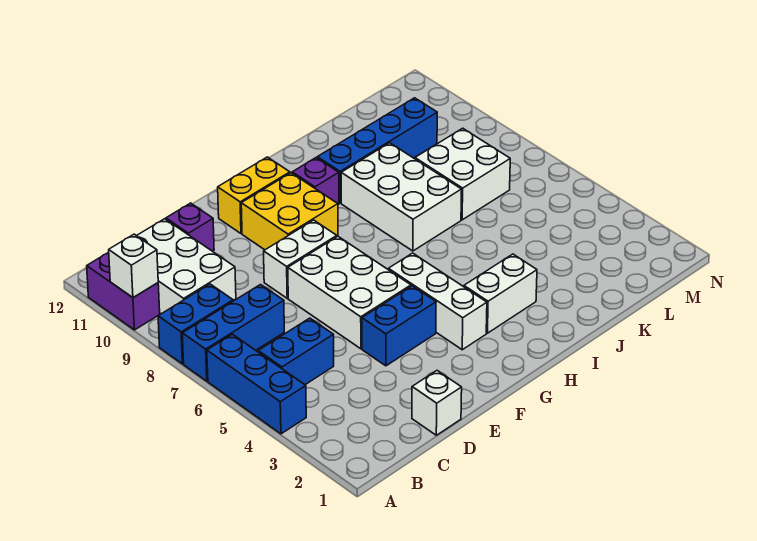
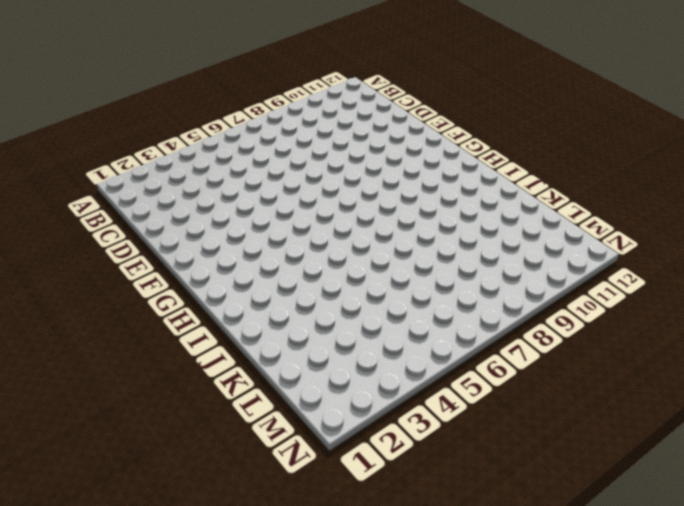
none -> blue 1x3 brick [207,334,306,434]
none -> blue 1x3 brick [182,285,284,381]
none -> blue 1x2 brick [158,284,233,364]

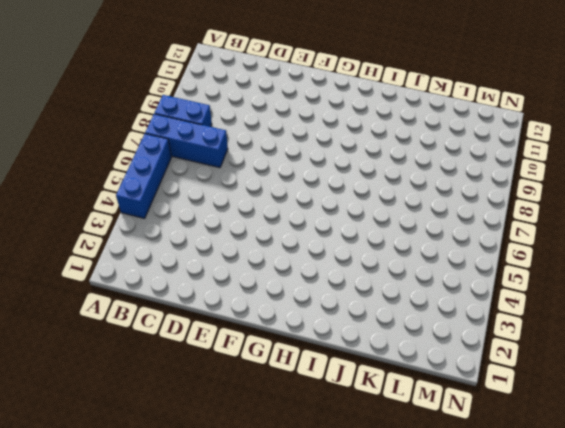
none -> purple 1x2 brick [87,252,160,330]
none -> blue 1x2 brick [258,318,334,385]
none -> white 2x3 brick [137,219,236,314]

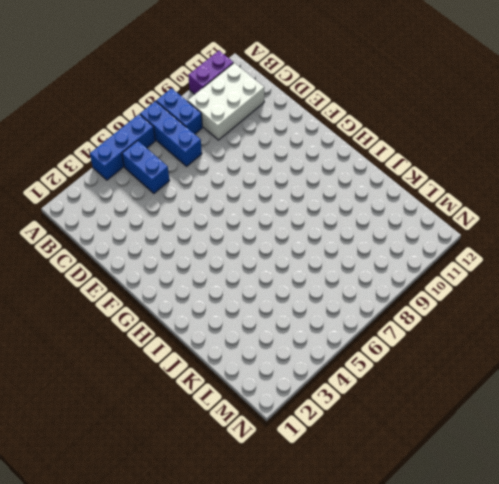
none -> white 1x1 brick [412,371,462,435]
none -> purple 1x1 brick [166,203,214,251]
none -> blue 1x2 brick [362,286,436,366]

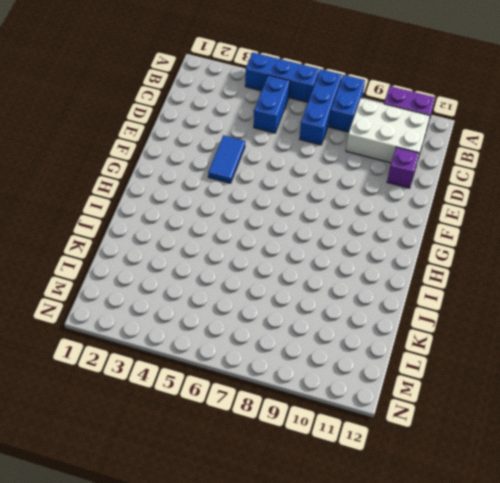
blue 1x2 tile [208,135,245,183] -> blue 1x2 brick [362,286,436,366]
none -> white 1x1 brick [412,371,462,435]
none -> white 2x3 brick [288,237,411,349]
none -> white 1x2 brick [264,220,337,298]

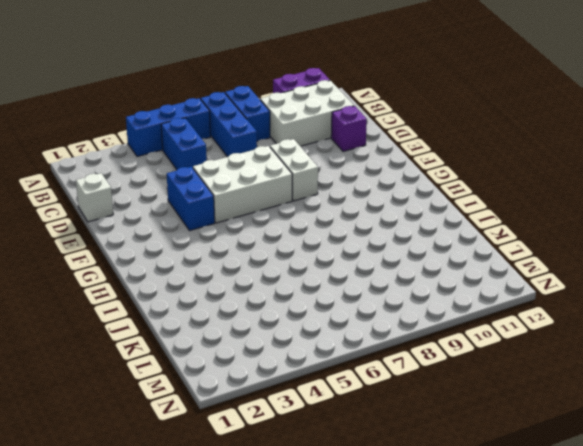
none -> yellow 2x2 brick [241,173,338,250]
none -> yellow 1x2 brick [218,157,290,234]
none -> white 1x3 brick [388,253,487,350]

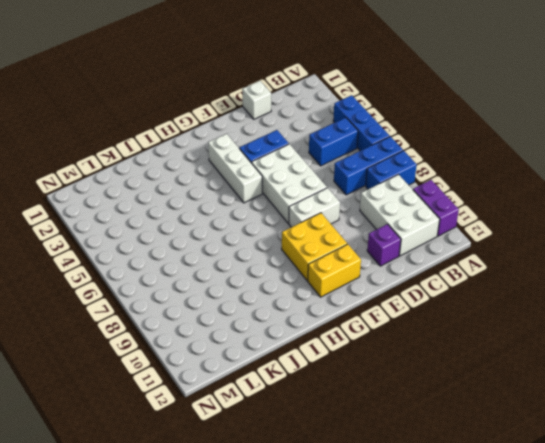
none -> white 1x2 brick [464,254,537,333]
none -> purple 1x1 brick [292,158,339,204]
none -> white 2x3 brick [341,143,462,251]

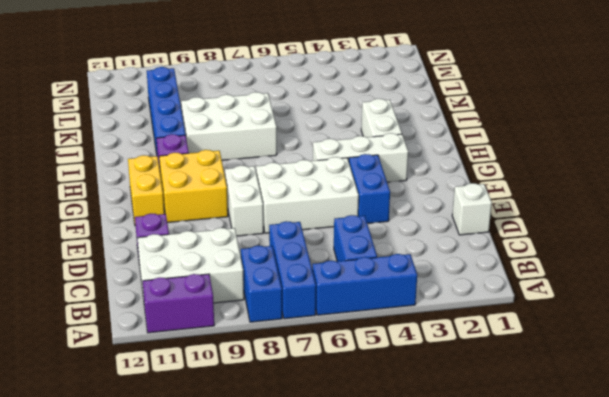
none -> white 2x2 brick [415,128,510,220]
none -> white 1x1 brick [109,234,158,298]

